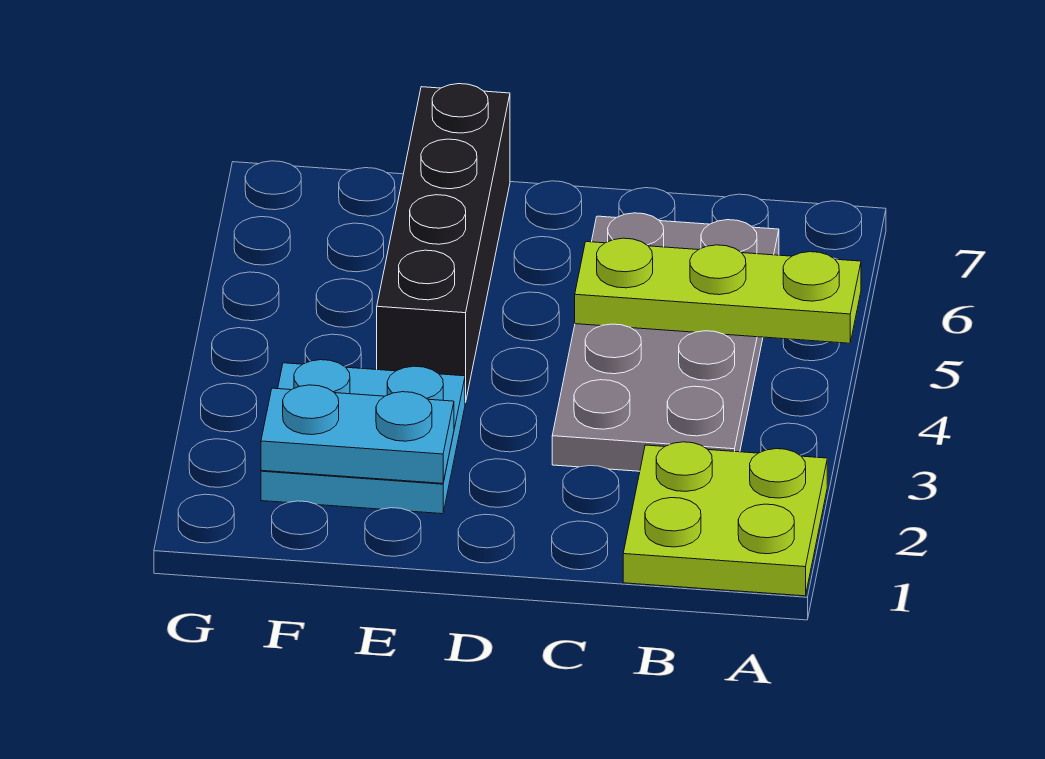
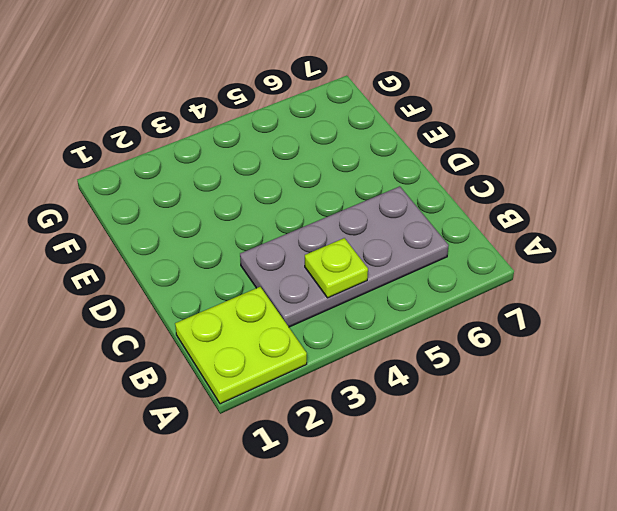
lime 1x1 plate [305,238,368,298] -> none
none -> cyan 2x2 plate [261,360,465,514]
none -> black 1x4 brick [377,84,510,402]

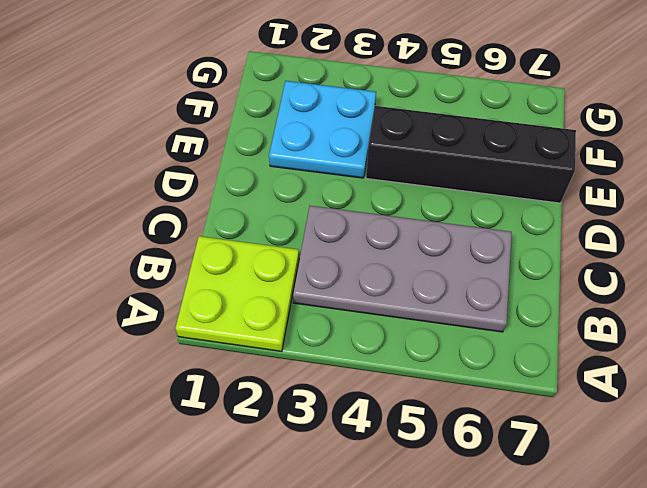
none -> lime 1x3 plate [575,238,861,343]
none -> cyan 1x2 plate [261,385,454,483]

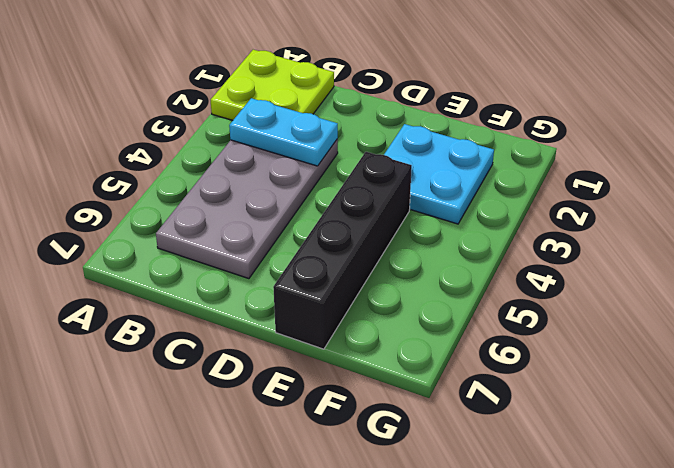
cyan 1x2 plate [229,98,338,166] -> cyan 1x2 plate moved to [261,385,454,483]
none -> lime 1x3 plate [575,238,861,343]

